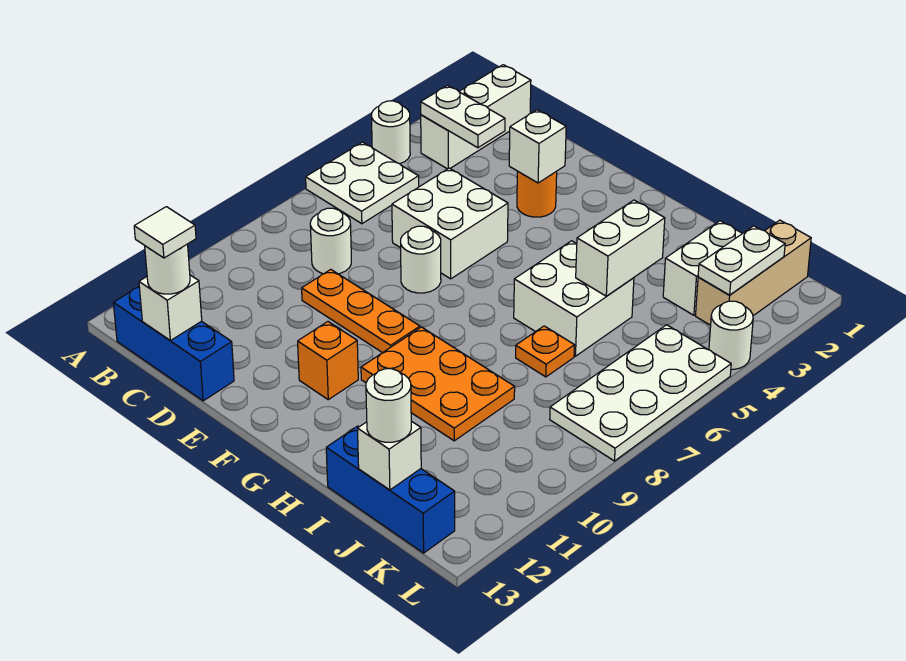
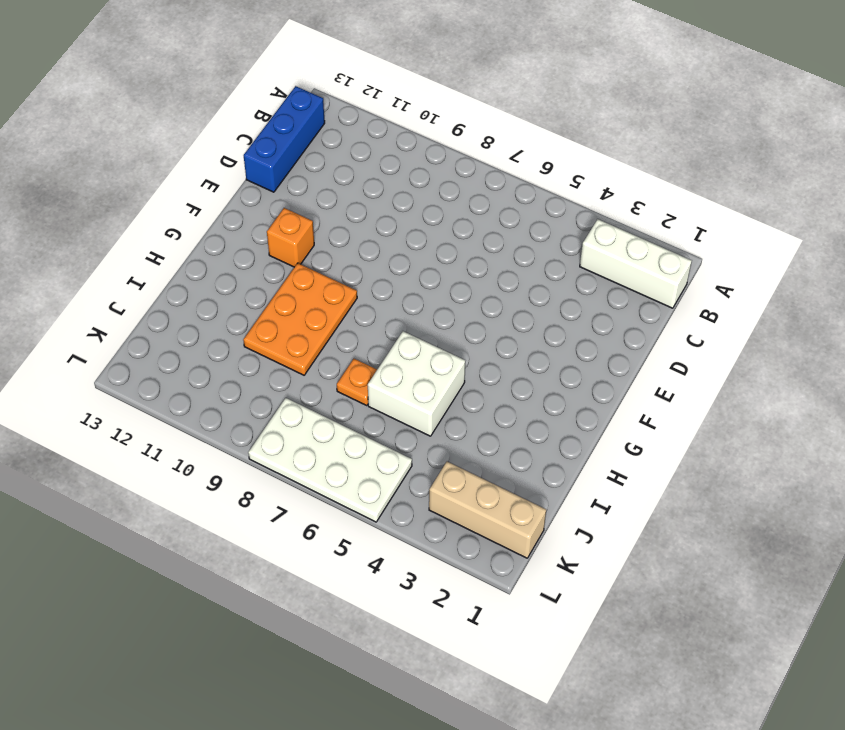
none -> white 1x1 round brick [372,101,410,164]
none -> white 2x2 plate [306,142,419,224]
none -> white 1x1 round brick [310,208,351,274]

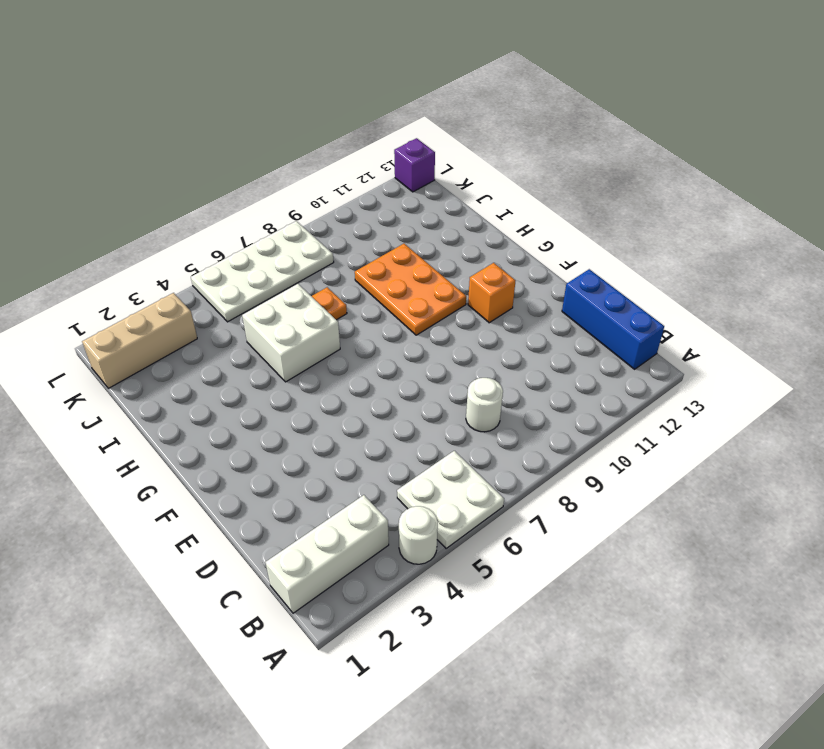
purple 1x1 brick [394,138,435,192] -> none
none -> white 2x2 brick [392,168,508,279]
none -> orange 1x3 plate [302,270,420,353]
none -> orange 1x1 round brick [517,171,557,217]

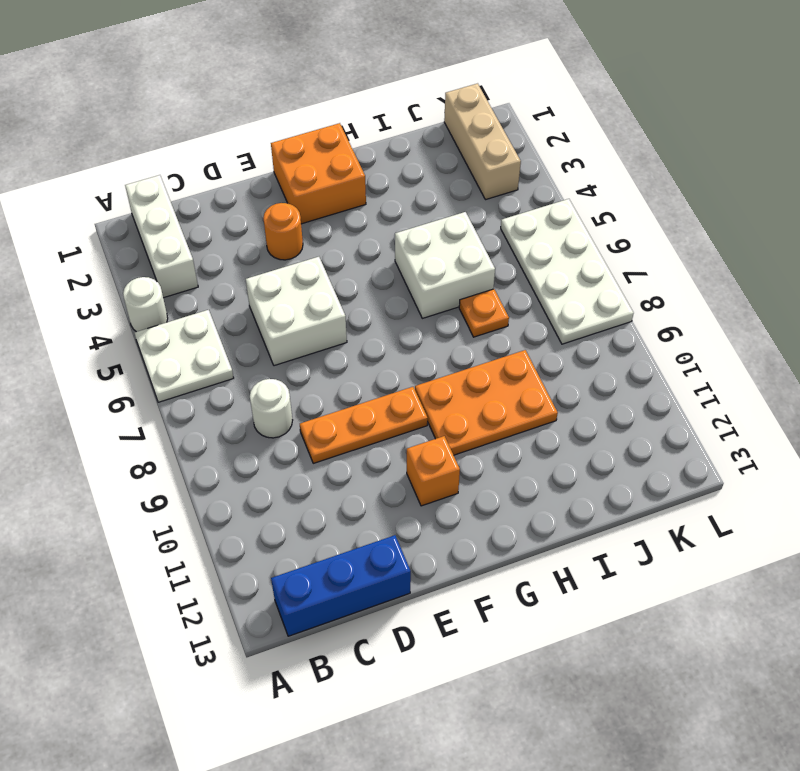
orange 2x2 brick [271,123,366,224] -> none
none -> white 1x1 round brick [401,226,441,293]
none -> blue 1x3 brick [326,426,455,553]
none -> white 1x2 brick [663,221,742,315]

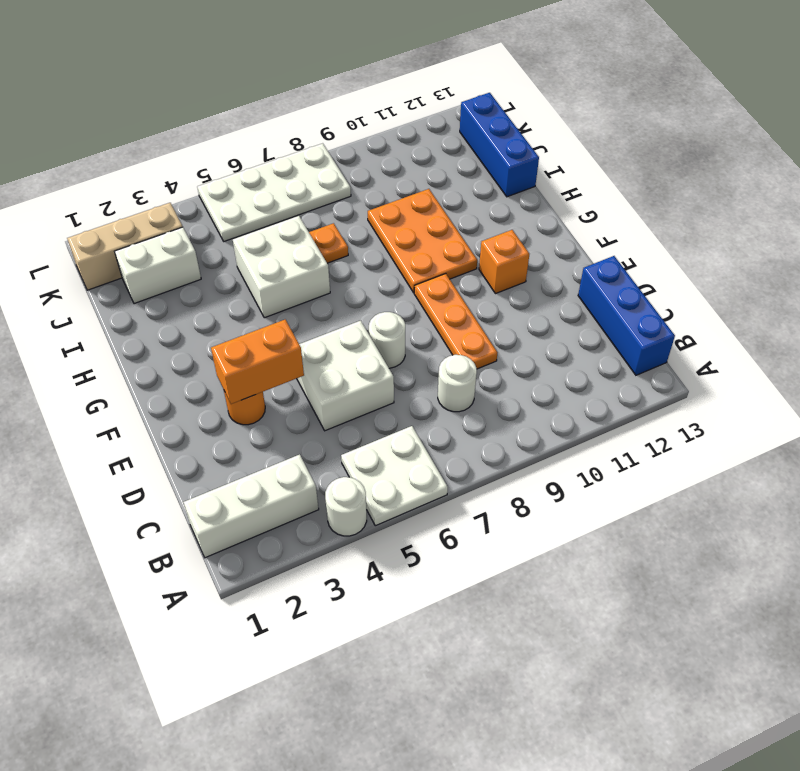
orange 1x2 brick [211,320,304,404] -> white 1x1 brick [509,110,566,183]
none -> white 1x1 round brick [709,301,753,370]
none -> white 1x2 plate [421,85,505,148]
none -> white 1x1 brick [139,275,202,341]

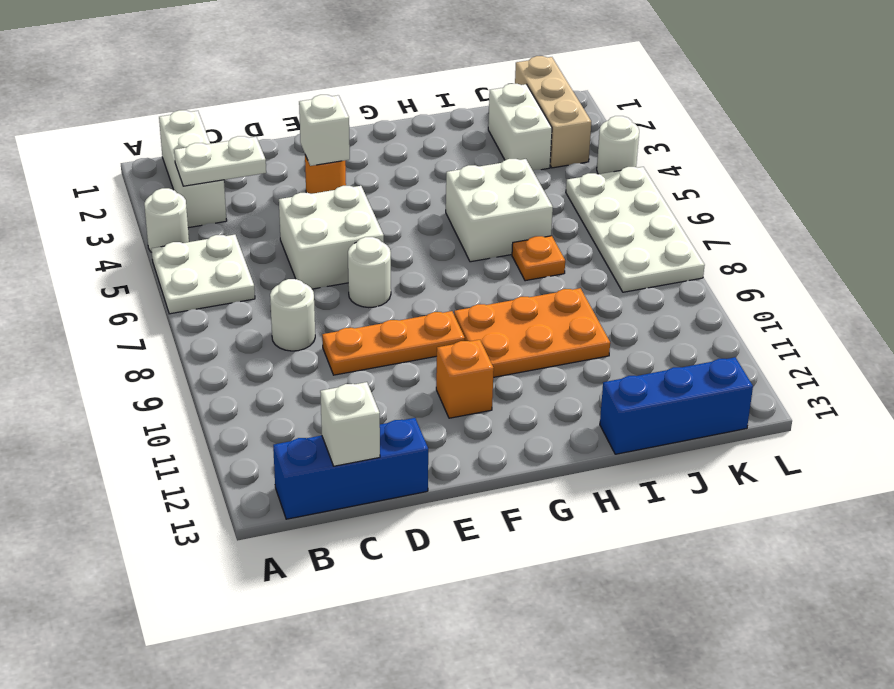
none -> white 1x2 brick [576,200,665,296]
none -> white 1x1 brick [358,421,421,490]
none -> white 1x2 plate [698,226,785,295]

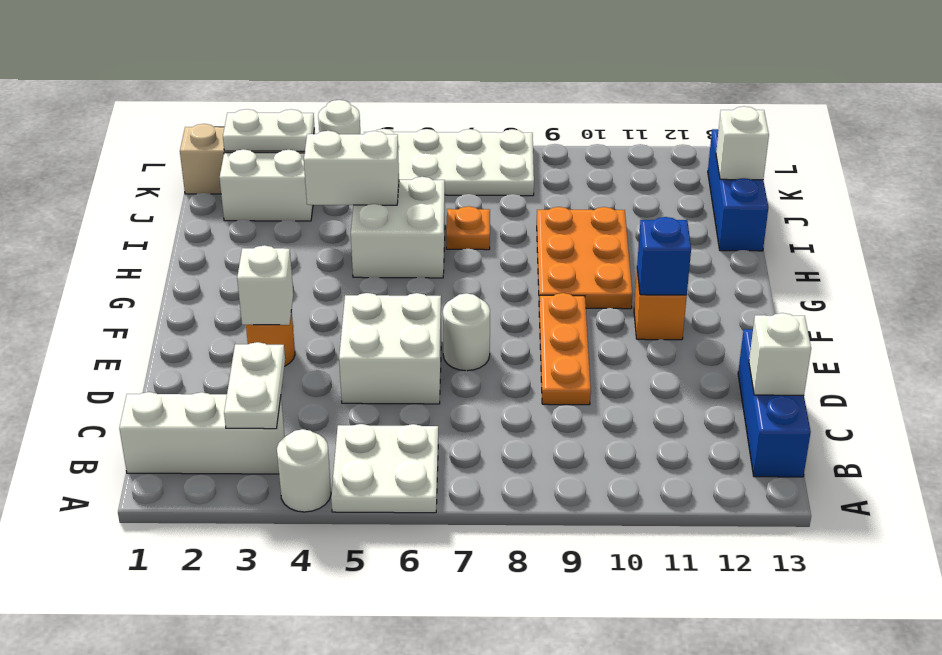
blue 1x1 brick [637,217,691,295] -> none
none -> white 1x1 round brick [310,208,351,274]
none -> white 1x1 round brick [145,244,190,294]
none -> white 1x1 round brick [366,369,411,442]

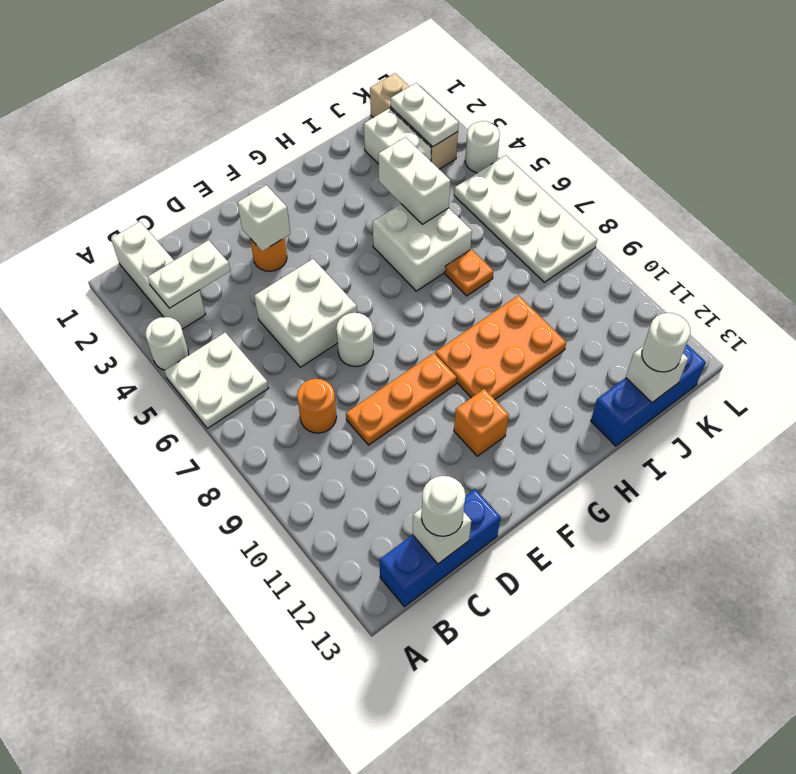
orange 1x1 round brick [297,379,337,433] -> white 1x1 round brick [310,208,351,274]
none -> white 1x1 tile [134,207,196,258]

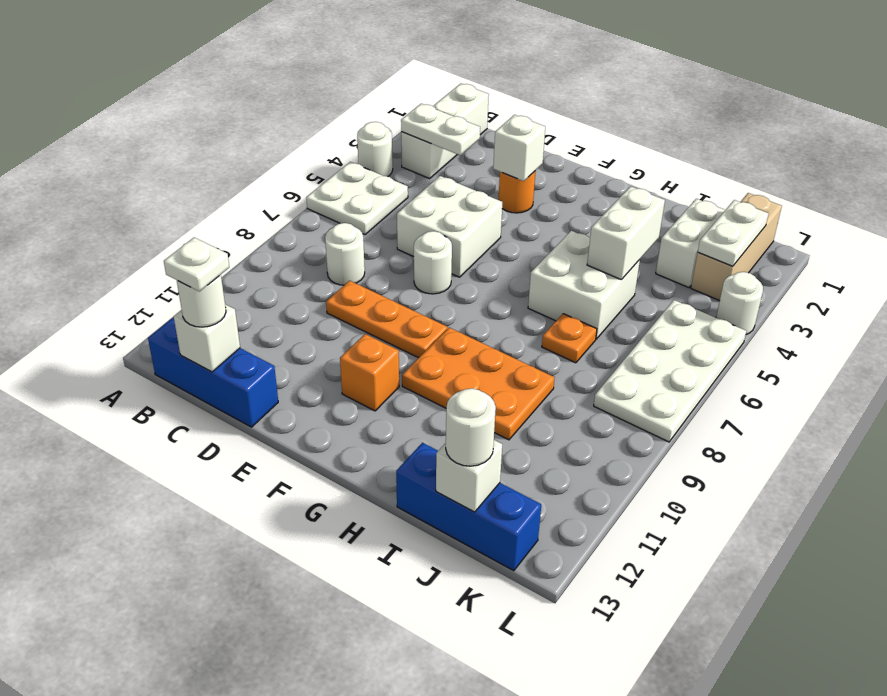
white 1x1 plate [164,238,229,291] -> white 1x1 tile [134,207,196,258]

